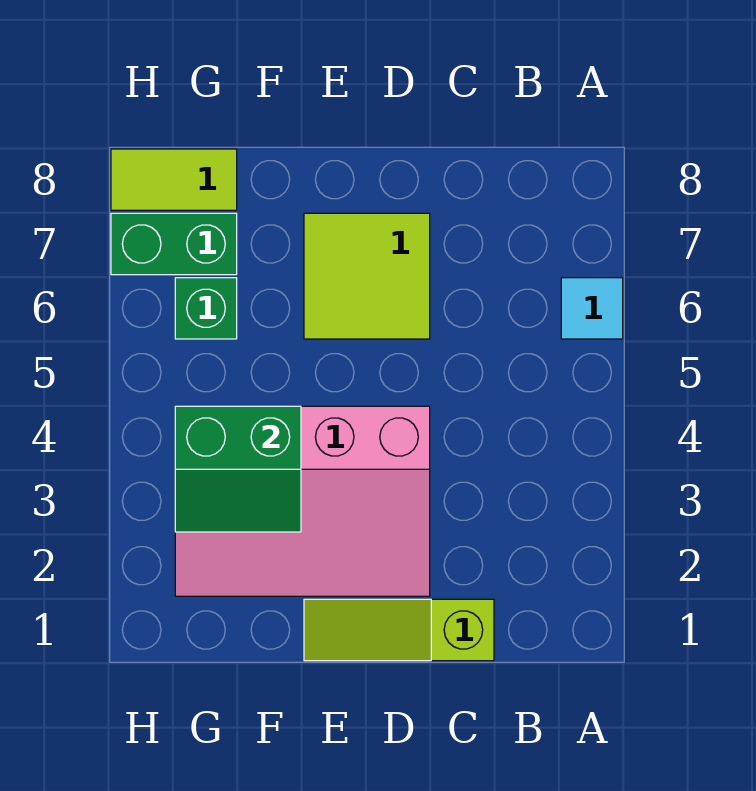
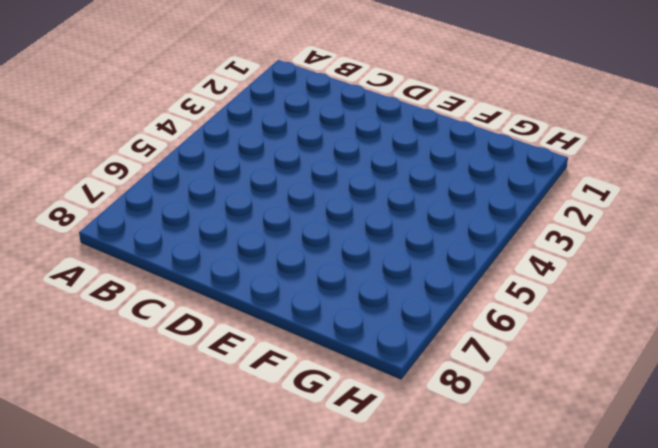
none -> cyan 1x1 tile [561,278,623,339]
none -> lime 1x3 slope [304,599,494,661]

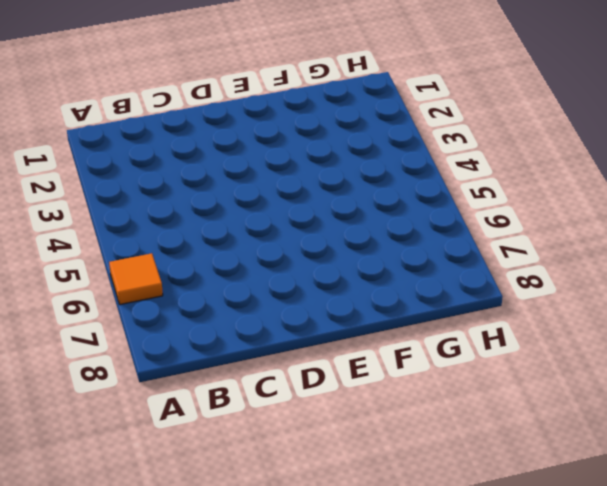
orange 1x1 tile [109,253,163,305] -> cyan 1x1 tile [561,278,623,339]
none -> lime 1x3 slope [304,599,494,661]
none -> pink 3x4 slope [175,406,430,596]

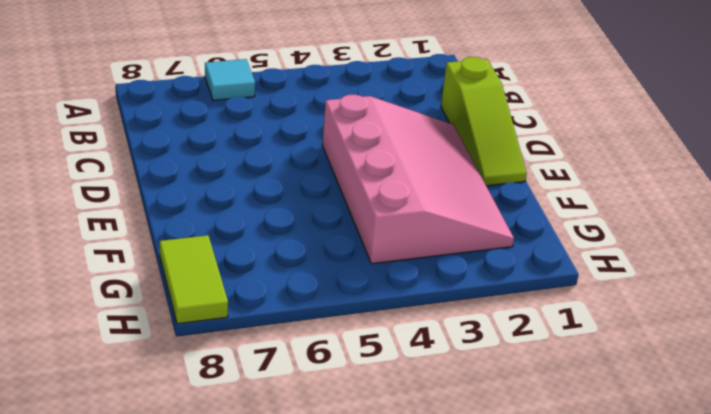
none -> lime 2x2 tile [304,213,430,339]
none -> green 1x1 brick [175,278,237,339]

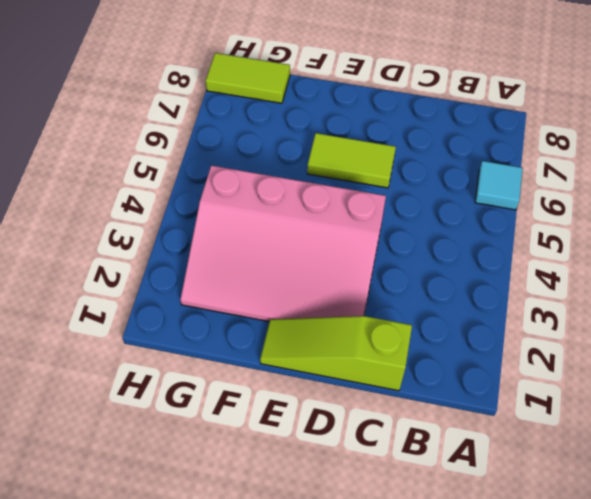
lime 1x2 tile [307,133,396,188] -> lime 2x2 tile [304,213,430,339]
none -> green 1x1 brick [175,278,237,339]
none -> green 1x2 brick [111,213,237,275]

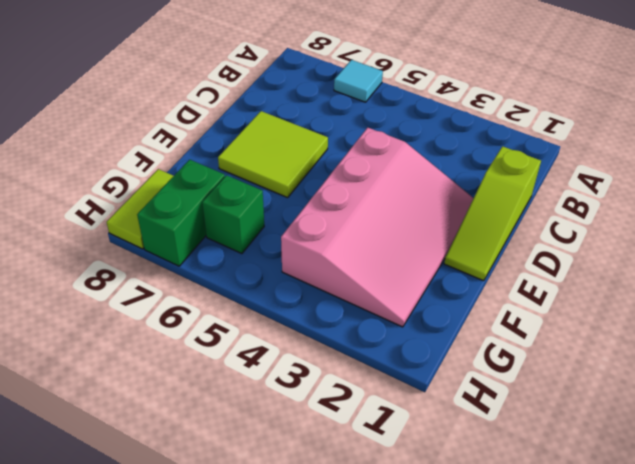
none -> green 2x2 slope [175,406,301,532]

